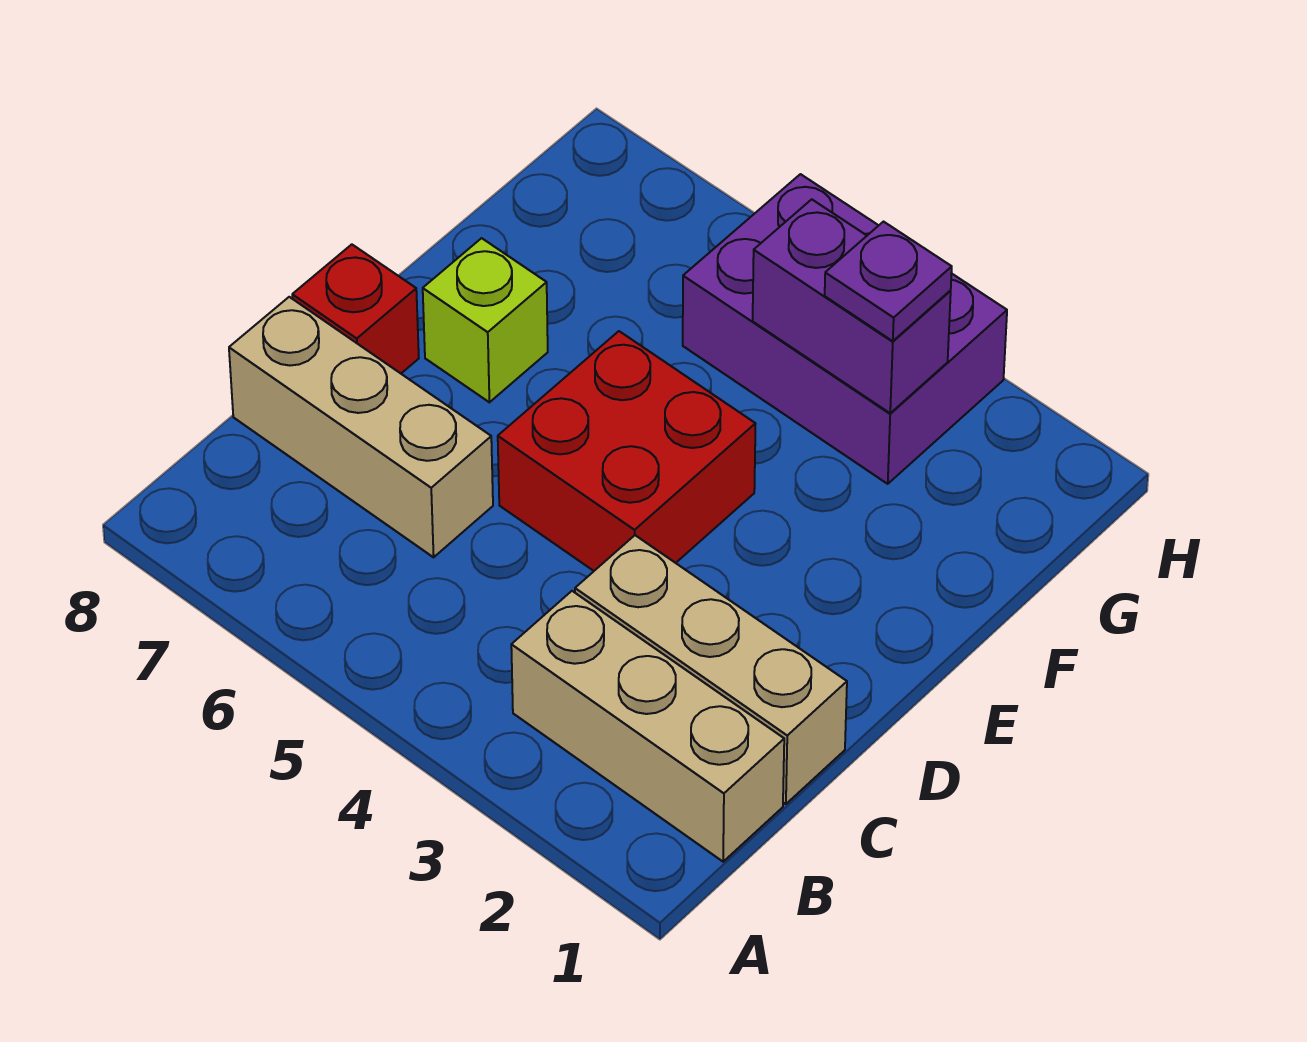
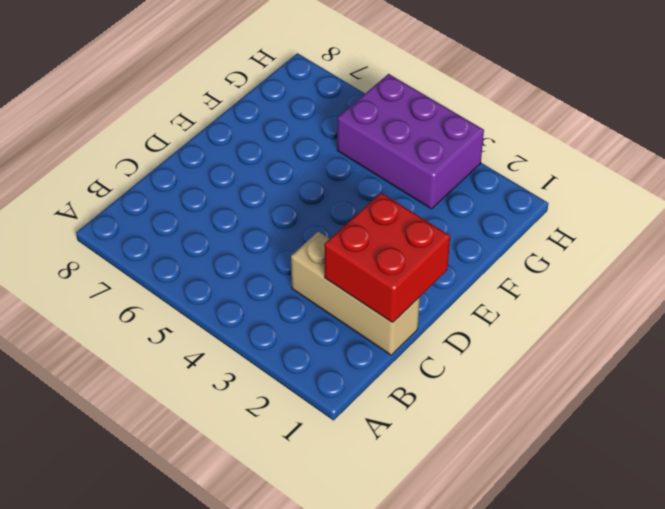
red 2x2 brick [324,193,450,322] -> red 2x2 brick moved to [498,331,755,571]
none -> tan 1x3 brick [511,591,784,862]
none -> tan 1x3 brick [229,297,493,557]

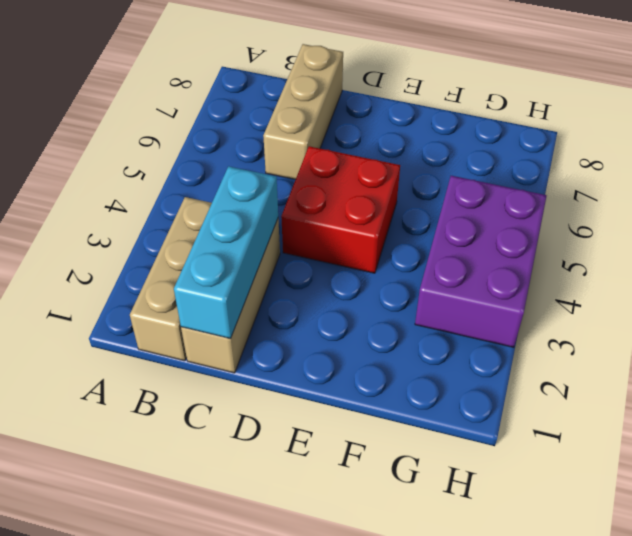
cyan 1x3 brick [174,166,278,339] -> none
none -> red 1x1 brick [292,244,419,373]
none -> lime 1x1 brick [423,238,548,402]

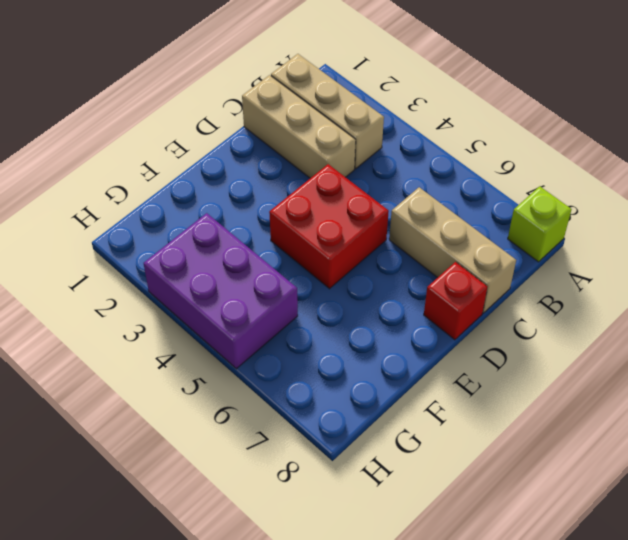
lime 1x1 brick [508,186,571,262] -> lime 1x1 brick moved to [423,238,548,402]
none -> purple 1x2 brick [753,199,951,413]
none -> purple 1x1 plate [825,222,952,341]

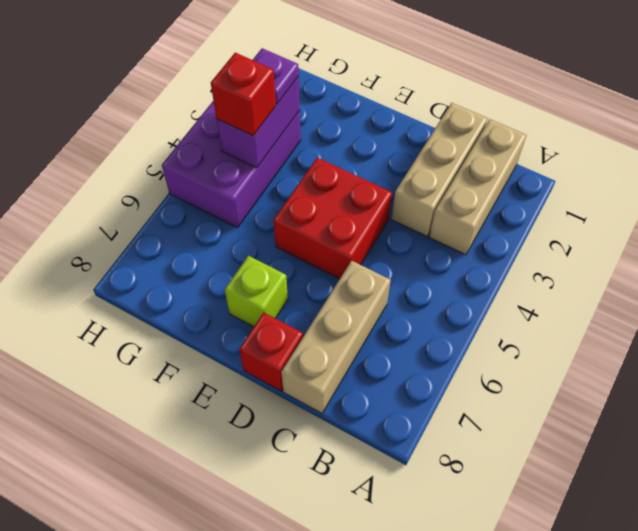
red 1x1 brick [211,53,276,136] -> none

